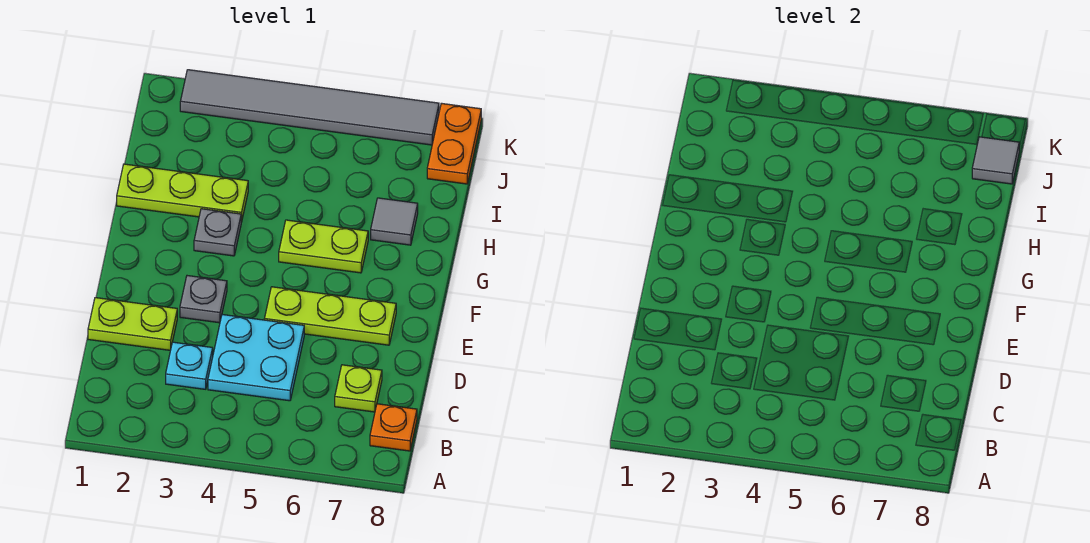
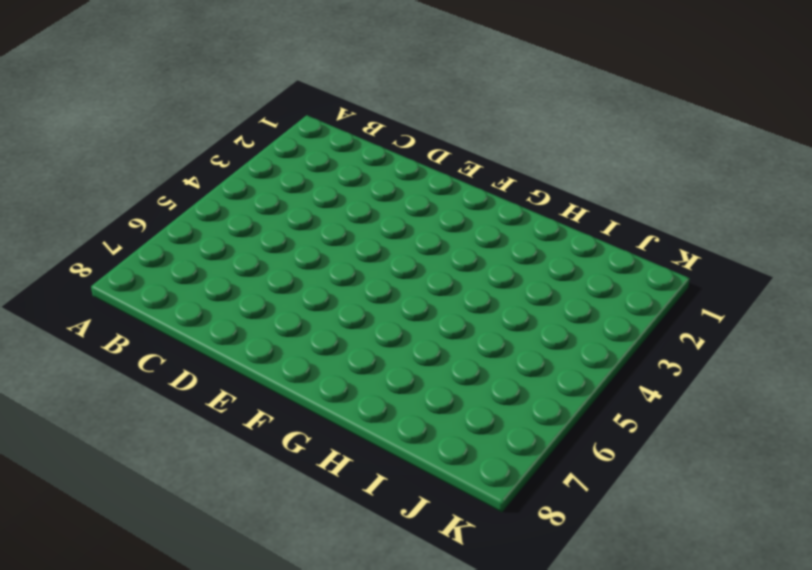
none -> orange 1x1 plate [370,404,417,451]
none -> cyan 1x1 plate [166,342,213,389]
none -> cyan 2x2 plate [208,315,304,401]

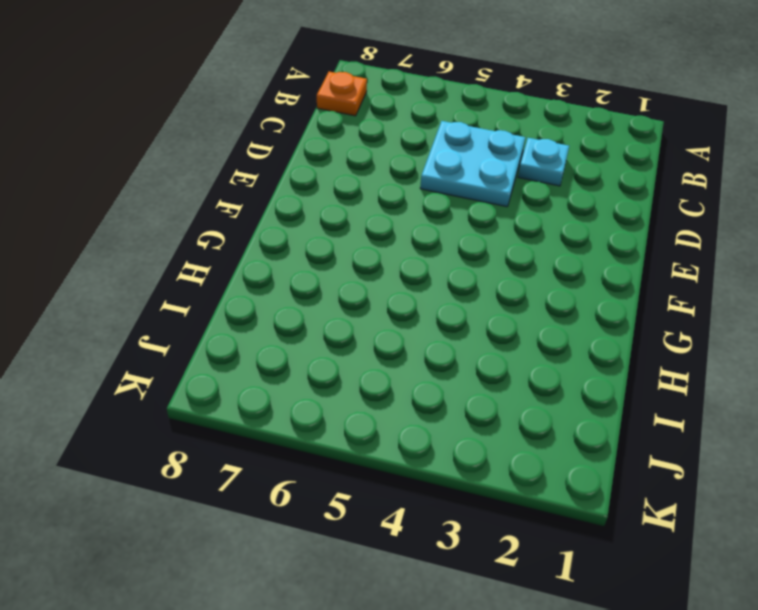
none -> lime 1x1 plate [335,365,382,412]
none -> lime 1x2 plate [88,298,177,350]
none -> grey 1x1 plate [180,276,227,323]

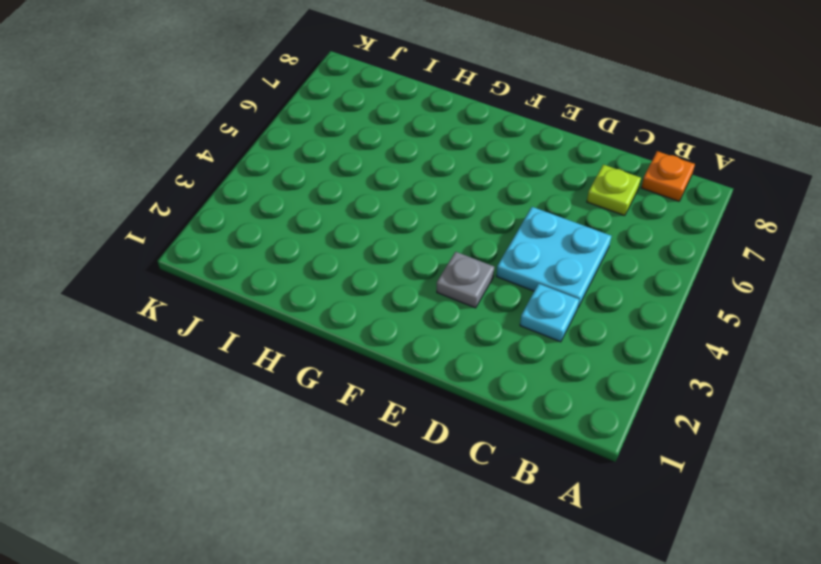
none -> lime 1x2 plate [88,298,177,350]
none -> lime 1x3 plate [264,287,396,345]
none -> grey 1x1 plate [194,209,241,256]

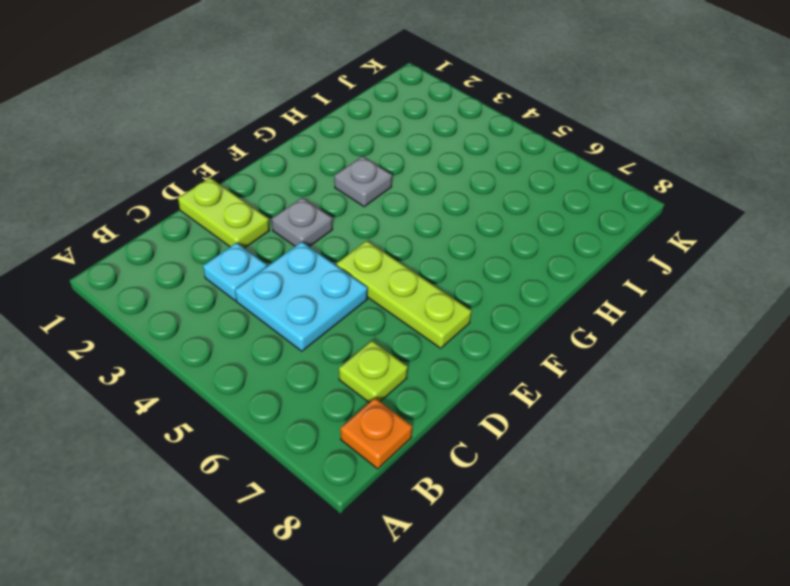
none -> lime 1x2 plate [279,220,368,273]
none -> lime 1x3 plate [117,164,248,222]
none -> grey 1x1 tile [371,198,418,245]

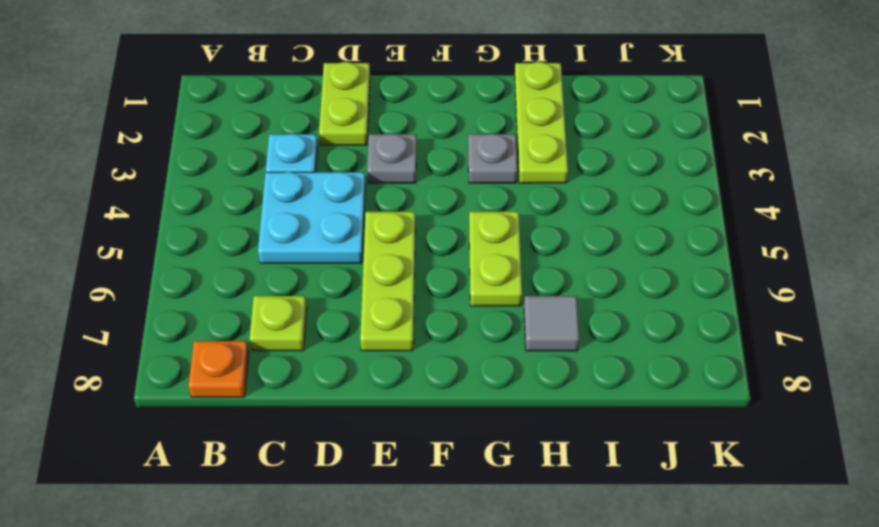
none -> orange 1x2 plate [427,103,481,184]
none -> grey 1x6 tile [180,70,439,145]
none -> grey 1x1 tile [972,137,1019,184]

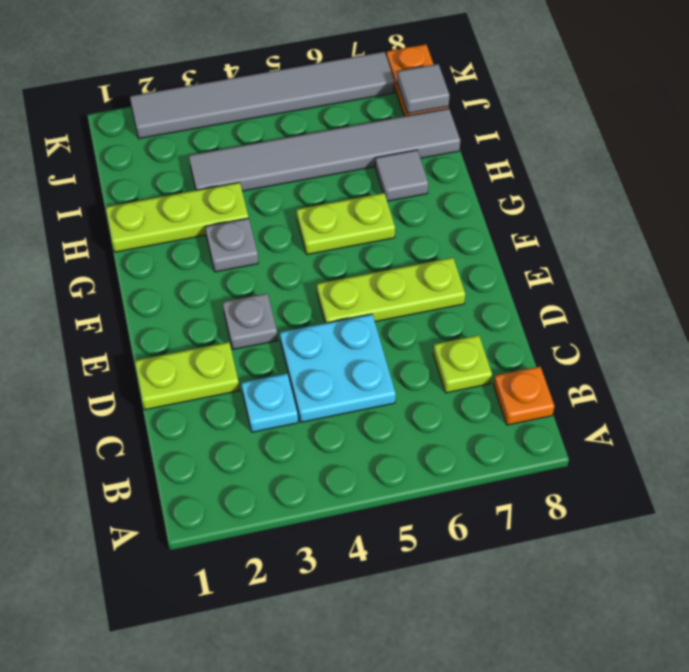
grey 1x6 tile [189,108,460,191] -> none

